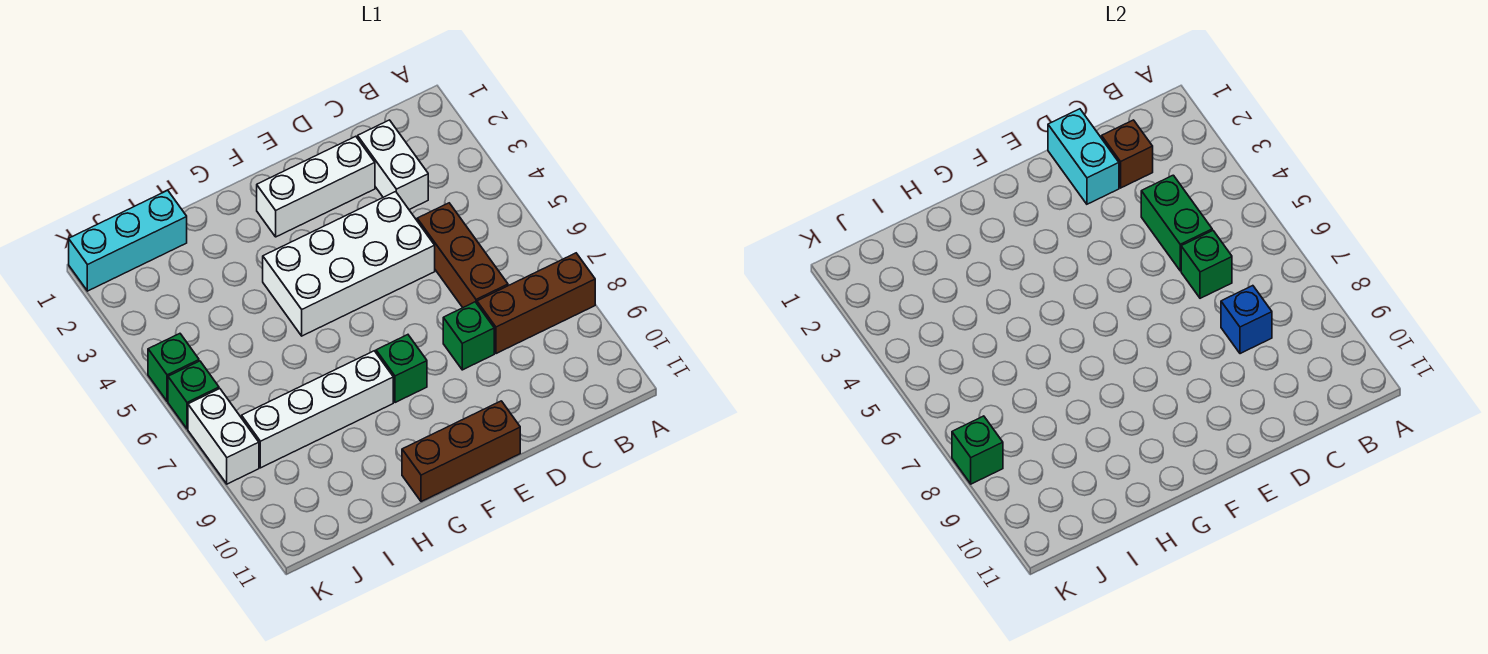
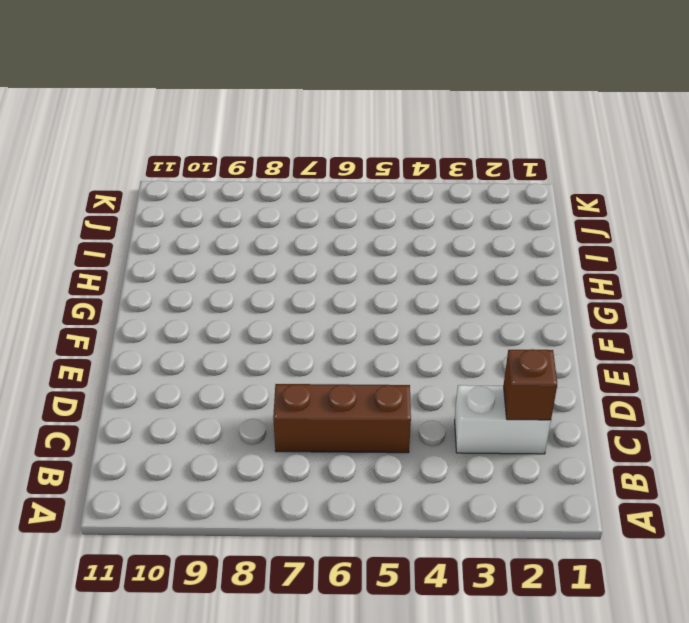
none -> brown 1x3 brick [477,253,595,354]
none -> white 1x3 brick [257,136,375,237]
none -> white 2x4 brick [263,192,435,336]

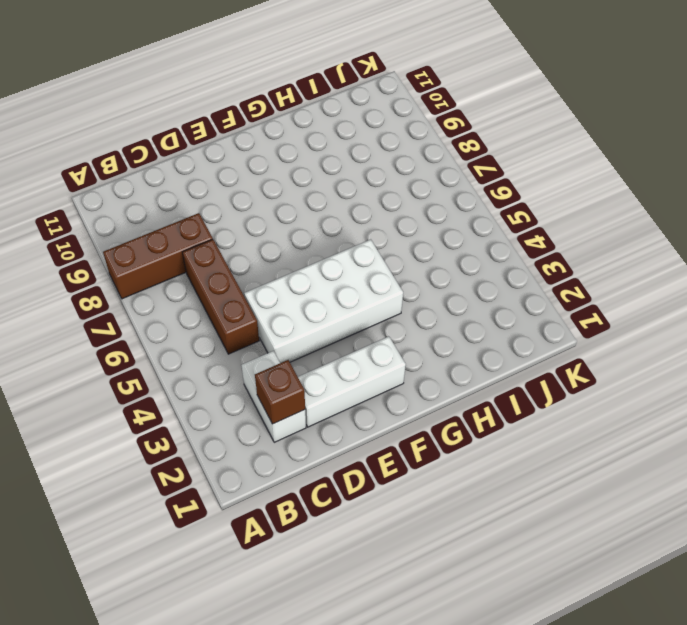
none -> green 1x1 brick [443,302,494,370]
none -> brown 1x3 brick [402,401,520,502]
none -> green 1x1 brick [376,335,427,403]

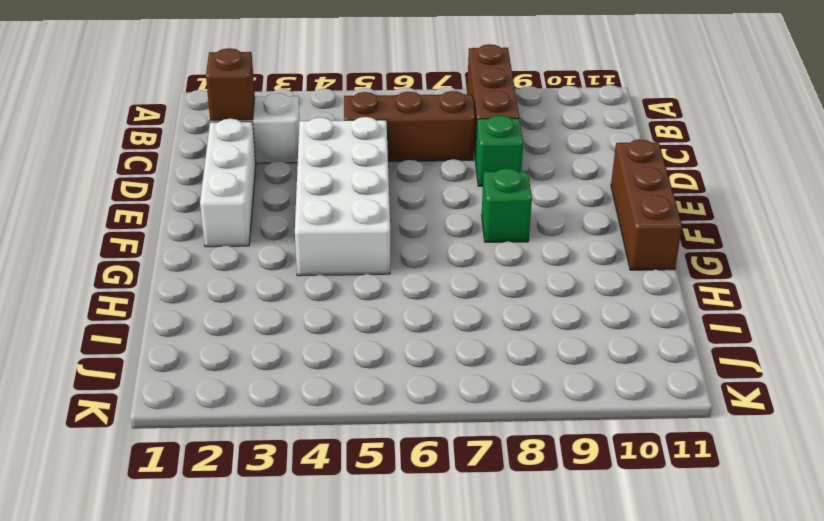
none -> white 1x4 brick [242,351,393,468]
none -> cyan 1x3 brick [69,190,187,291]
none -> green 1x1 brick [148,334,199,401]

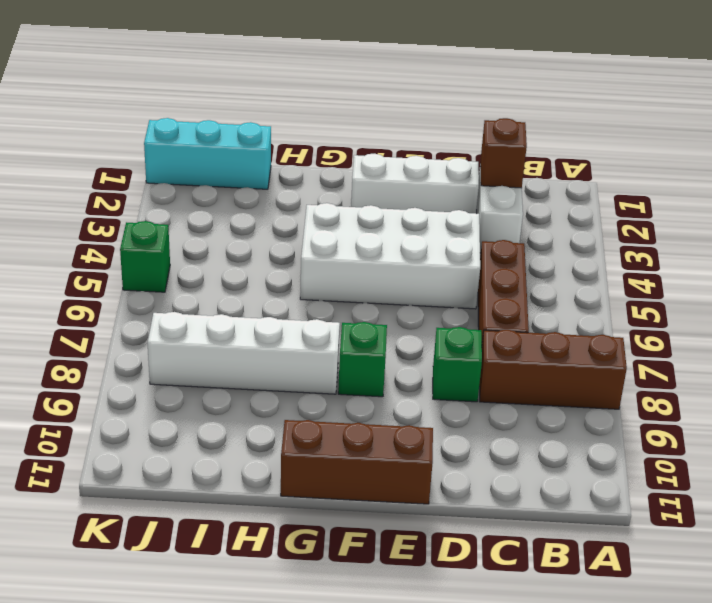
none -> green 1x1 brick [168,361,219,429]
none -> white 1x2 brick [188,389,259,484]
none -> green 1x2 brick [1141,175,1212,271]

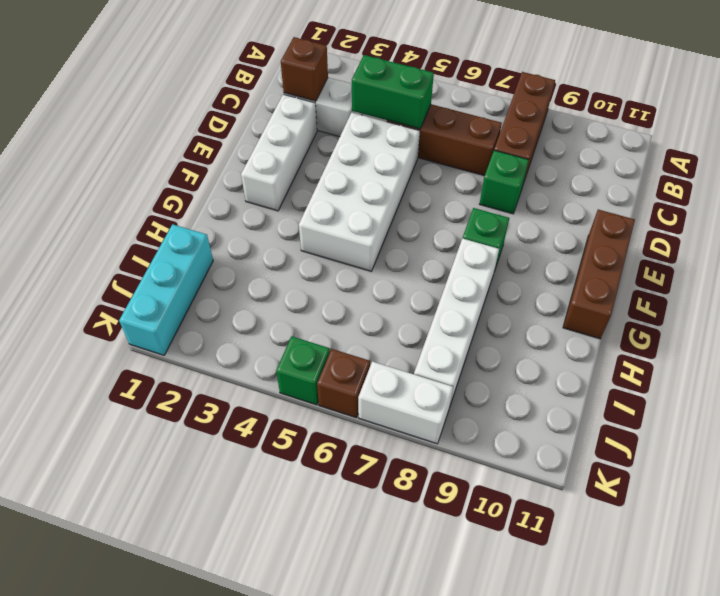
brown 1x1 brick [317,349,370,417] -> green 1x1 brick [168,361,219,429]
none -> green 1x1 brick [1181,230,1232,298]
none -> blue 1x1 brick [1221,286,1272,354]
none -> cyan 1x2 brick [1048,109,1119,204]

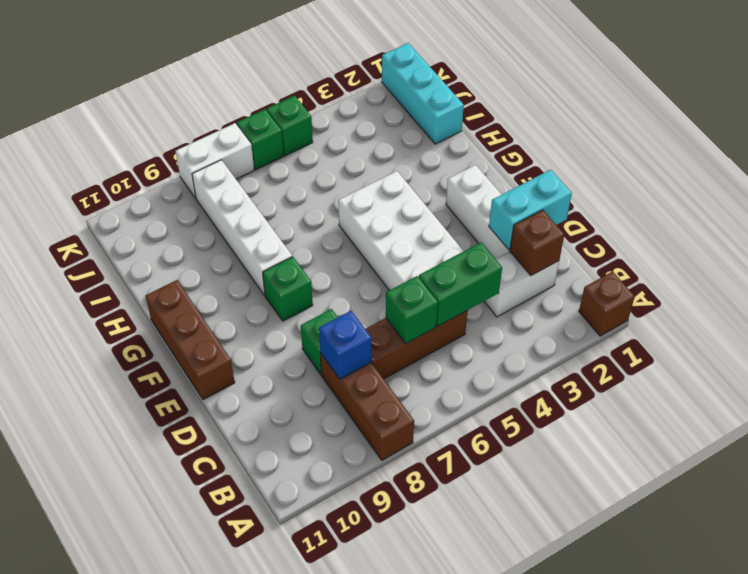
brown 1x1 brick [579,271,635,336] -> none
none -> green 1x1 brick [952,416,1003,484]

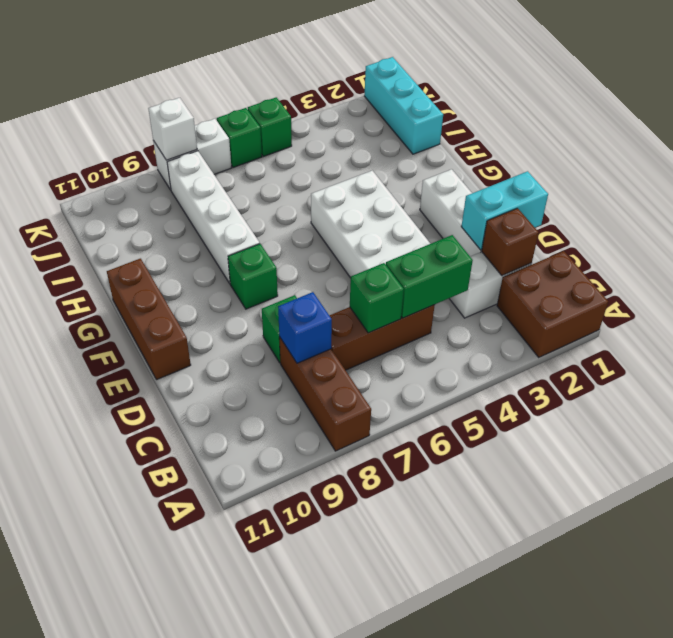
brown 2x2 brick [497,251,608,357] -> none
white 1x1 brick [148,98,197,160] -> green 1x1 brick [952,416,1003,484]

